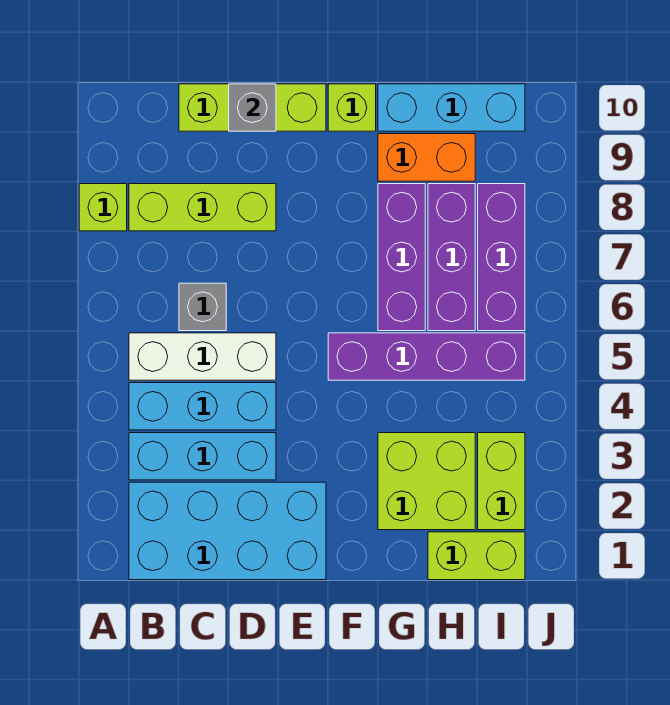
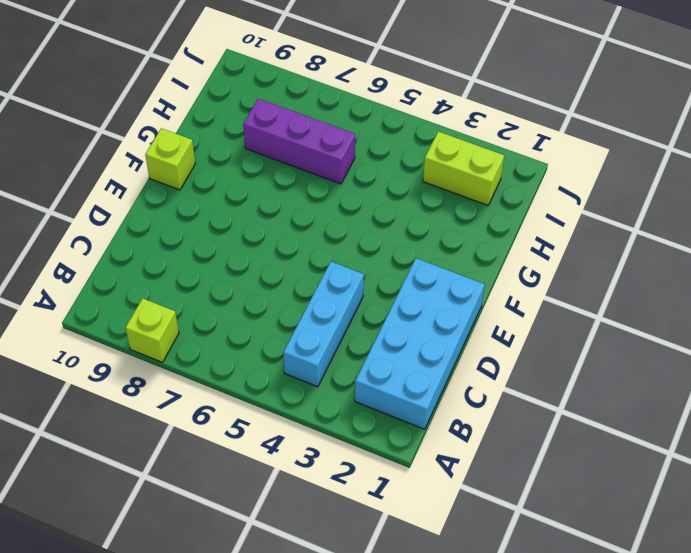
none -> cyan 1x3 brick [129,433,276,480]
none -> white 1x3 brick [129,333,276,380]
none -> lime 1x3 brick [129,184,276,231]

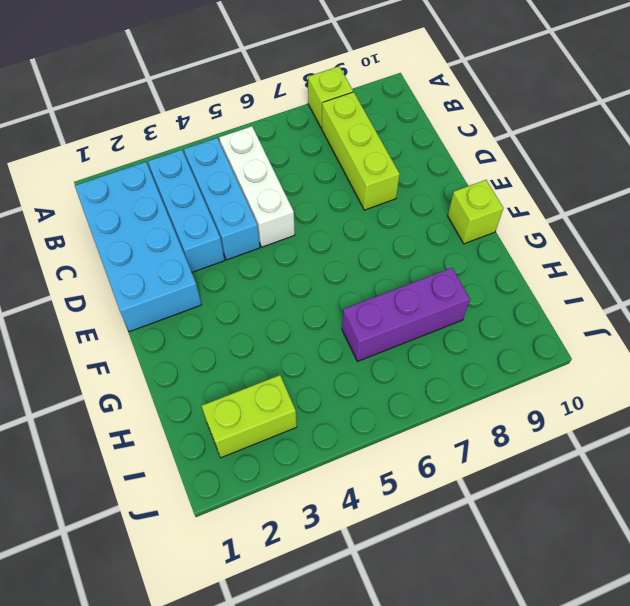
none -> grey 1x1 brick [179,283,226,331]
none -> lime 1x3 brick [179,84,326,131]
none -> purple 1x4 brick [328,333,525,380]

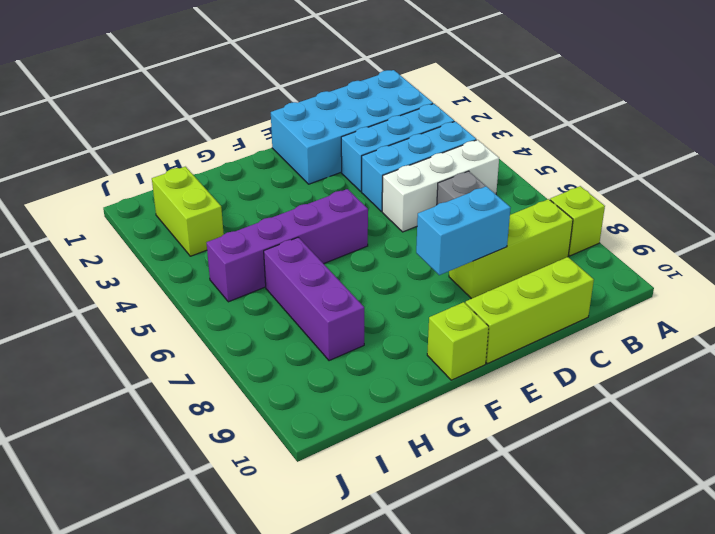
cyan 1x2 brick [416,186,511,275] -> none
none -> lime 2x2 brick [378,433,475,530]
none -> purple 1x3 brick [378,184,425,331]
none -> orange 1x2 brick [378,134,475,181]

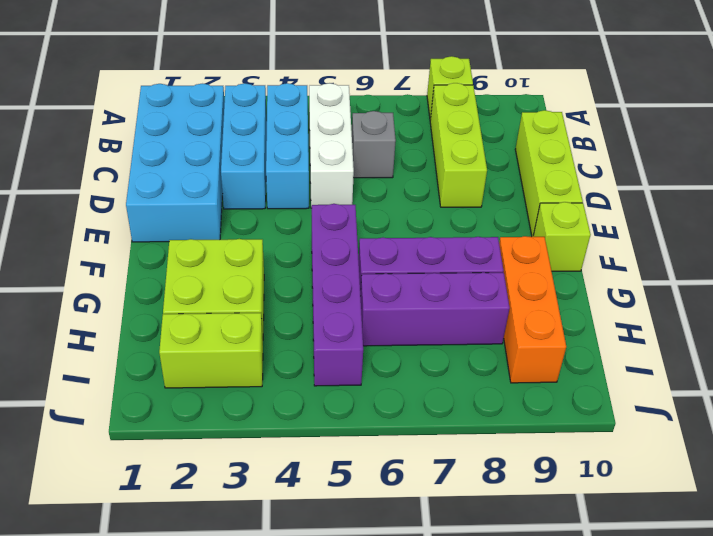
orange 1x3 brick [499,236,566,383] -> orange 1x2 brick [378,134,475,181]
none -> cyan 1x3 brick [378,84,525,131]
none -> lime 1x2 brick [428,532,525,580]
none -> purple 1x3 brick [478,184,525,331]

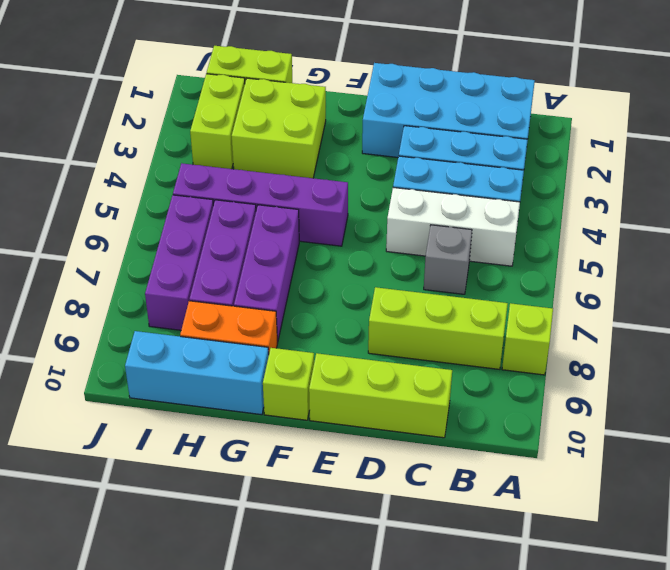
none -> grey 1x1 brick [229,84,276,131]

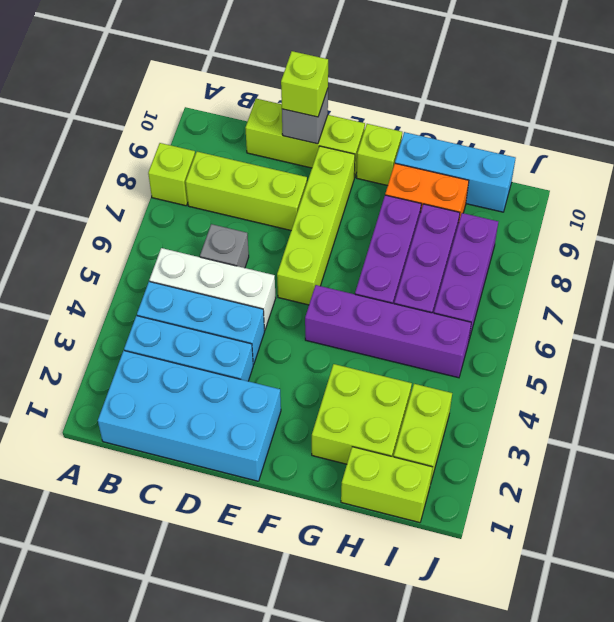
lime 1x1 brick [281,51,328,117] -> none
lime 1x4 brick [277,146,355,305] -> none

